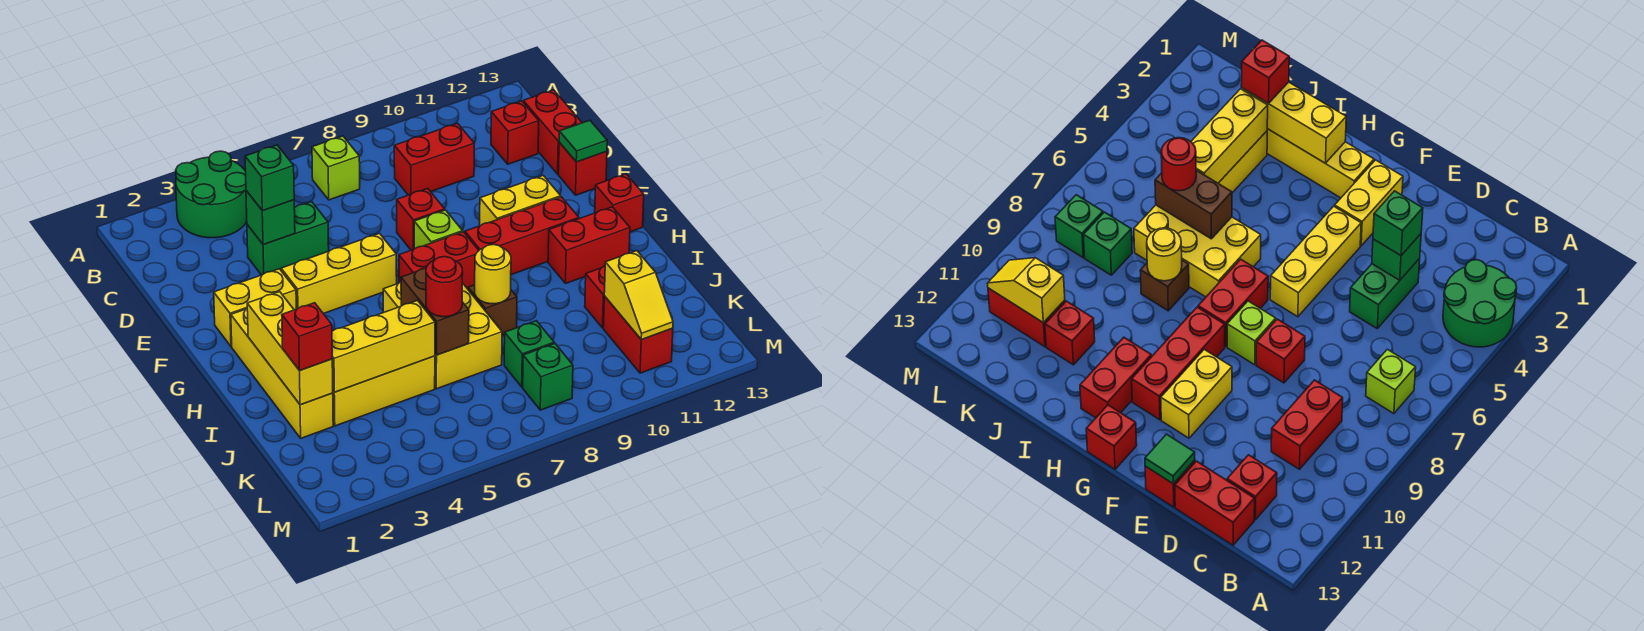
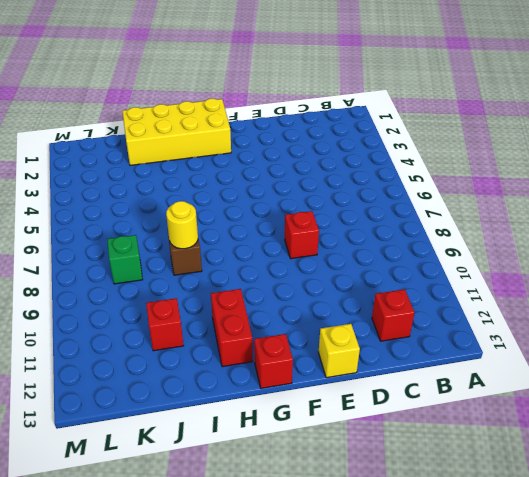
yellow 1x1 brick [318,324,360,378] -> red 1x1 brick [558,143,607,195]
yellow 2x4 brick [123,99,231,165] -> yellow 1x4 brick [231,309,333,438]
none -> green 2x2 round brick [176,151,247,238]
none -> lime 1x1 brick [312,136,360,200]
none -> red 1x2 brick [394,123,474,195]
none -> red 1x2 brick [523,90,582,174]

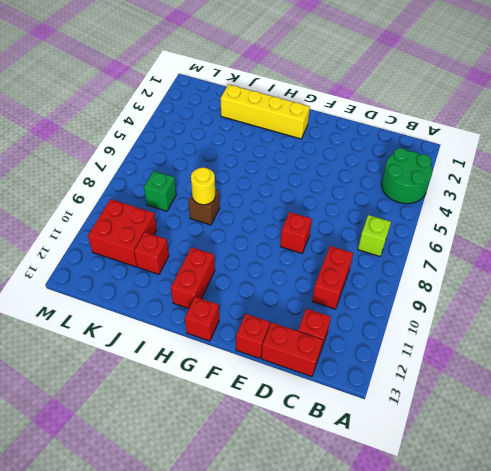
red 2x2 brick [88,199,157,267] -> red 1x2 brick [603,296,673,373]
none -> green 1x2 brick [247,202,329,275]
none -> yellow 1x2 brick [214,269,296,347]
none -> yellow 1x3 brick [281,233,397,314]
none -> lime 1x1 brick [414,210,463,249]

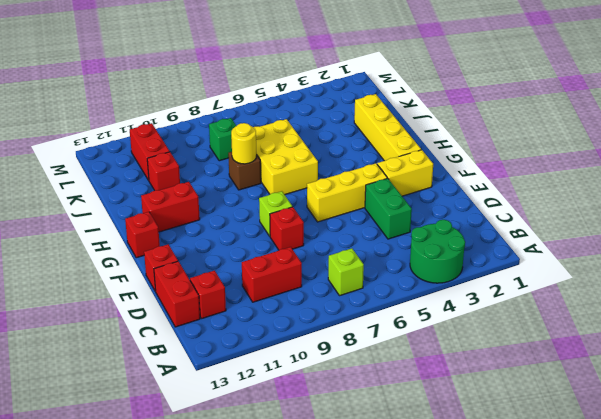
green 1x2 brick [365,178,412,239] -> green 1x2 brick turned to [247,202,329,275]
none -> yellow 1x2 brick [480,176,561,226]
none -> red 1x2 brick [399,232,479,289]
none -> red 1x3 brick [465,197,579,275]
none -> yellow 1x3 brick [333,356,435,426]

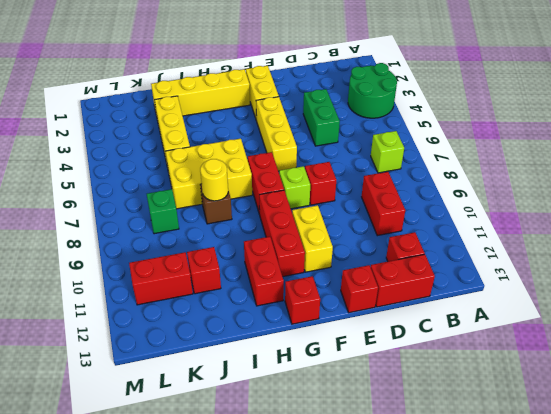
none -> green 1x1 brick [523,343,573,410]
none -> green 1x1 brick [246,191,295,245]
none -> green 1x1 tile [559,120,607,162]
none -> yellow 1x3 brick [247,292,333,405]

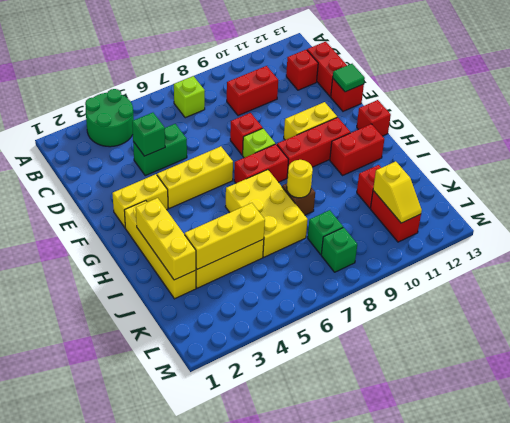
none -> brown 1x2 brick [401,268,469,355]
none -> green 1x1 brick [245,145,294,211]
none -> red 1x1 brick [282,303,332,371]
none -> red 1x1 round brick [426,257,463,317]

